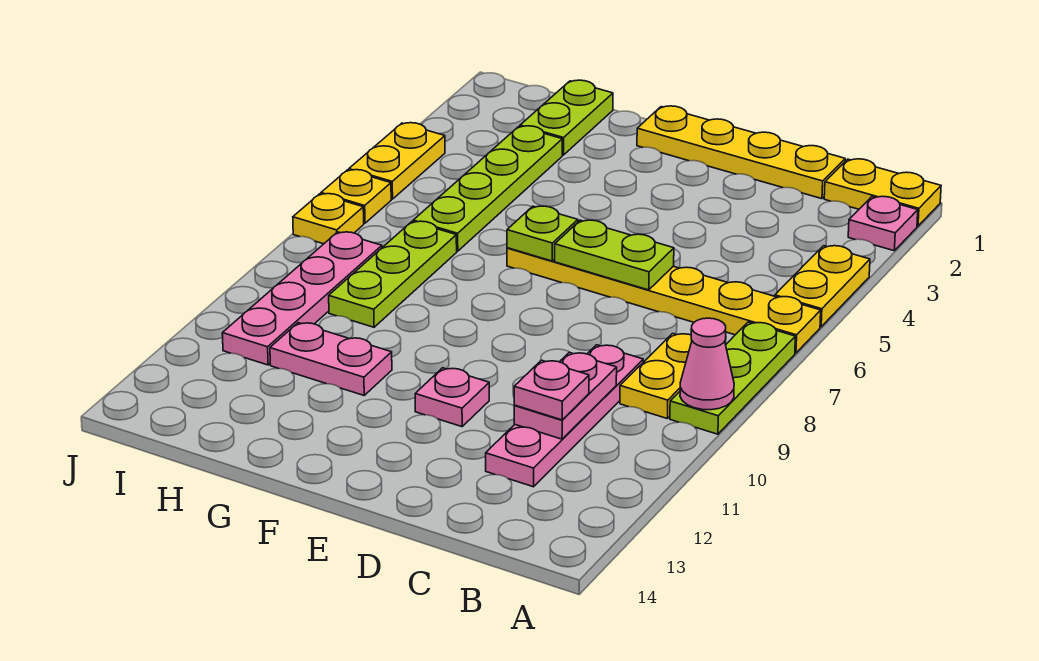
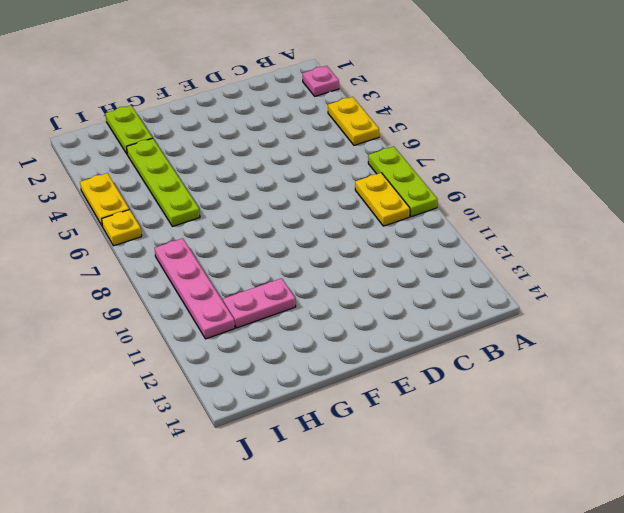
none -> yellow 1x2 plate [824,159,941,226]
none -> yellow 1x6 plate [507,248,821,353]
none -> yellow 1x4 plate [637,106,845,199]

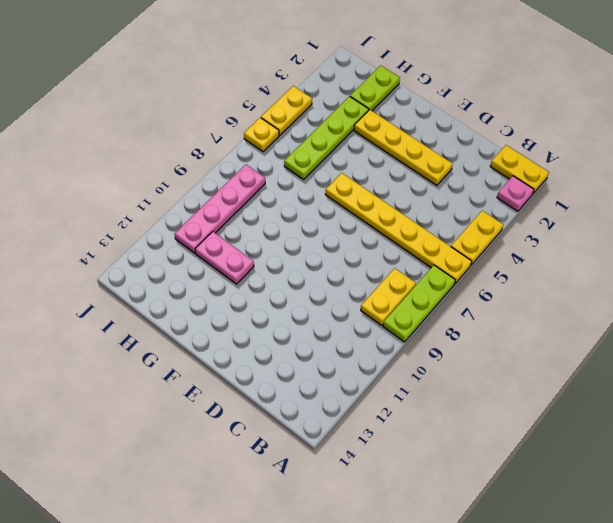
yellow 1x4 plate [354,110,453,185] -> yellow 1x4 plate moved to [637,106,845,199]
none -> pink 1x4 plate [486,345,643,487]
none -> pink 1x1 plate [415,368,489,427]
none -> lime 1x3 plate [329,221,457,327]

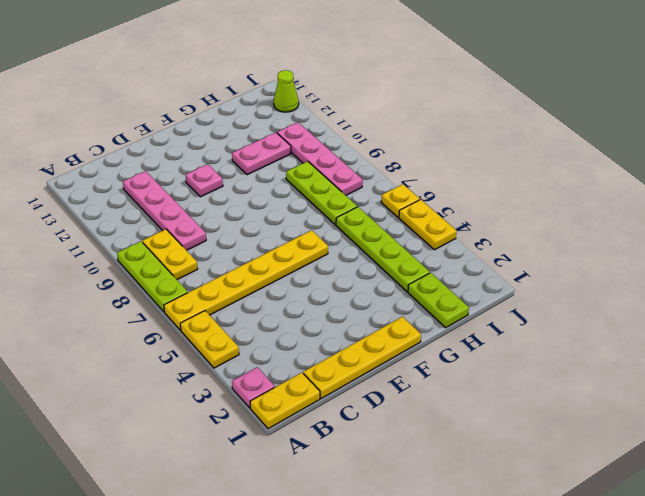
lime 1x1 cone [274,70,299,112] -> none
none -> yellow 1x1 plate [293,194,364,244]
none -> pink 1x1 cone [680,318,734,410]
none -> pink 1x2 plate [514,352,617,439]

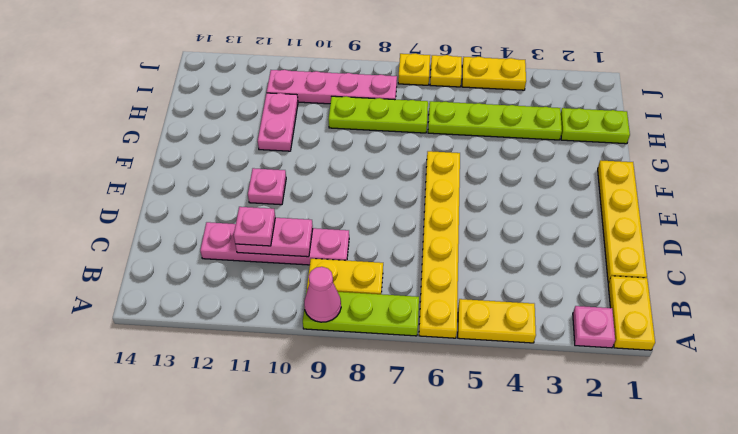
none -> lime 1x2 plate [555,220,674,290]
none -> lime 1x1 plate [507,206,578,261]

